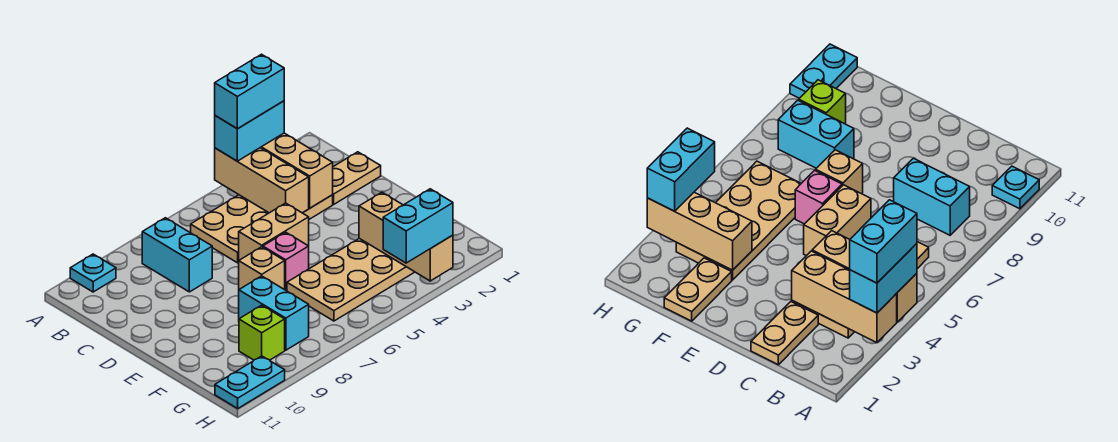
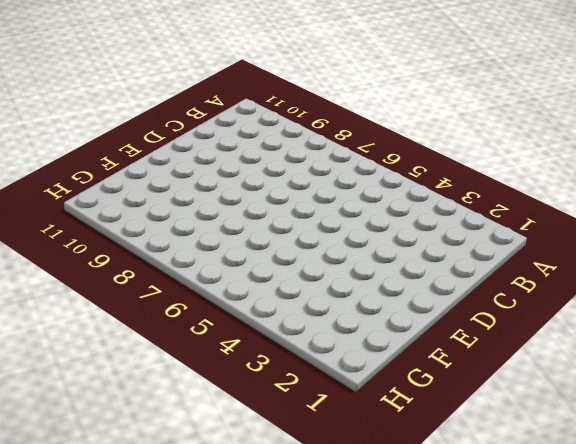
none -> cyan 1x1 plate [70,254,116,292]
none -> tan 2x4 plate [191,195,333,263]
none -> cyan 1x2 brick [142,218,212,292]

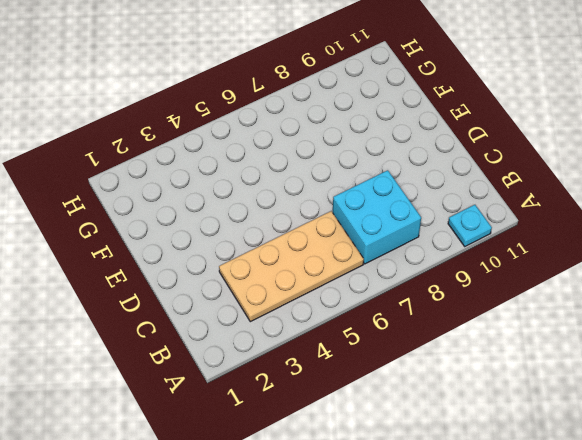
cyan 2x2 brick [333,170,421,264] -> cyan 1x2 brick [142,218,212,292]
none -> tan 1x2 plate [333,152,381,204]
none -> tan 1x2 brick [239,203,309,260]
none -> pink 1x1 brick [263,232,309,291]

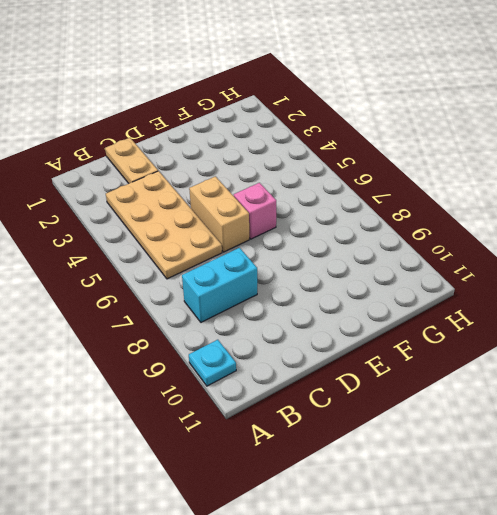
none -> tan 1x1 brick [239,247,285,290]
none -> tan 1x2 plate [664,258,732,321]
none -> tan 2x4 plate [287,238,414,321]

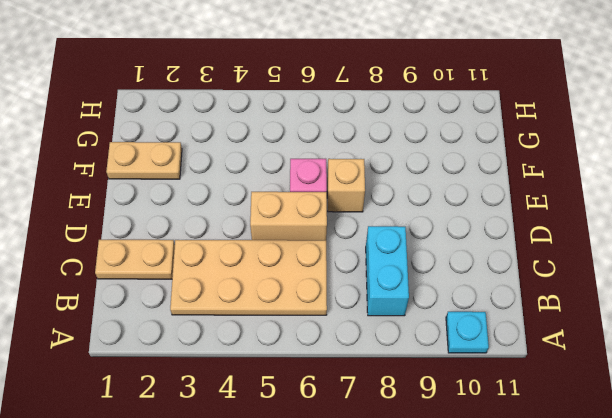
none -> tan 2x4 plate [287,238,414,321]
none -> cyan 1x2 brick [239,276,309,350]
none -> lime 1x1 brick [239,305,285,360]

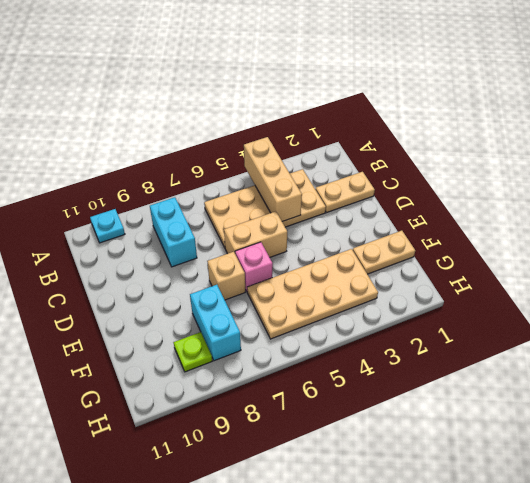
lime 1x1 plate [173,332,212,372] -> lime 1x1 brick [239,305,285,360]
none -> cyan 1x2 plate [215,356,285,408]
none -> tan 1x3 brick [261,133,333,208]
none -> tan 1x3 brick [359,192,453,281]

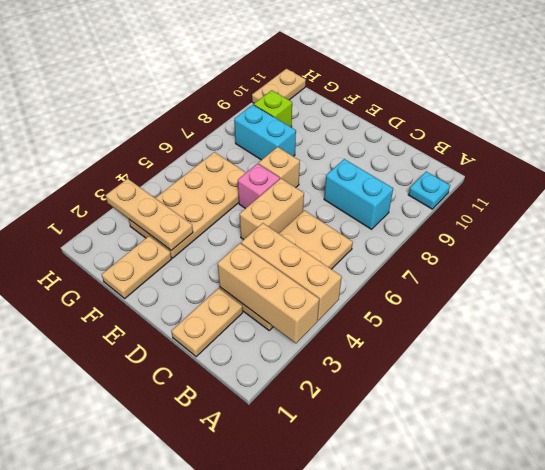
tan 1x3 plate [106,179,193,251] -> tan 1x3 brick [359,192,453,281]
tan 1x2 plate [252,69,306,103] -> cyan 1x2 plate [215,356,285,408]
none -> cyan 1x2 brick [215,101,284,161]
none -> cyan 1x2 brick [383,189,453,263]
none -> cyan 1x2 brick [215,54,284,129]

